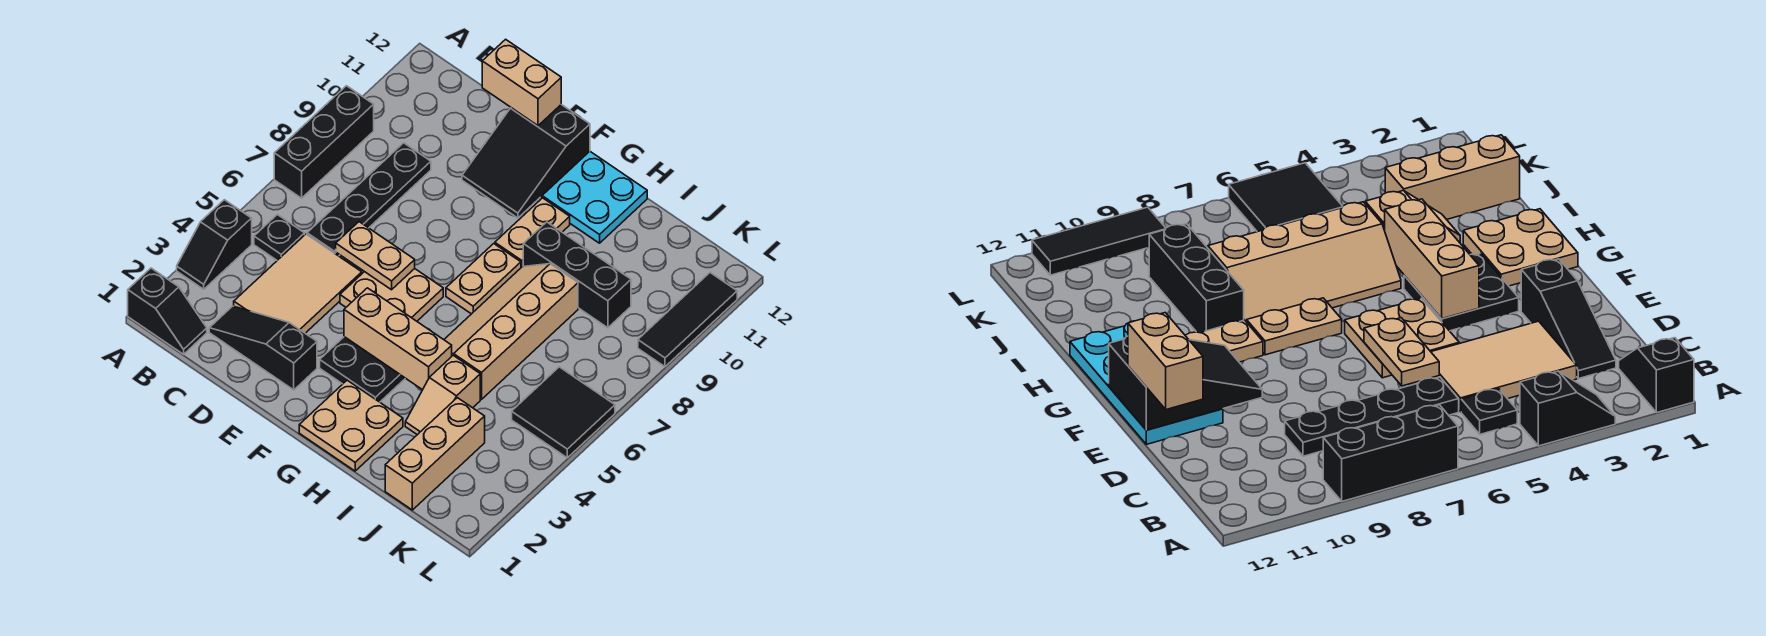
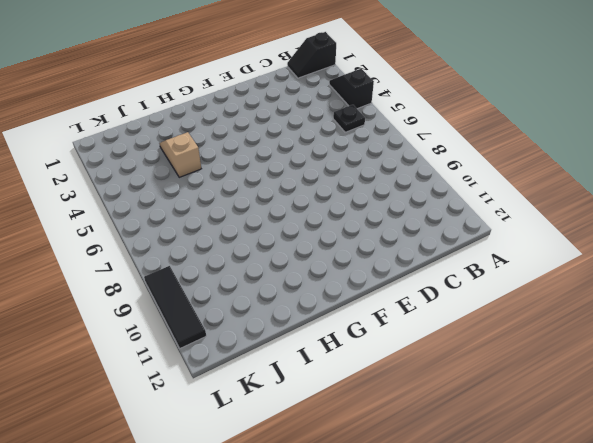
none -> black 1x3 brick [274,86,374,198]
none -> black 1x3 slope [209,306,317,390]
none -> tan 2x3 tile [234,234,362,333]

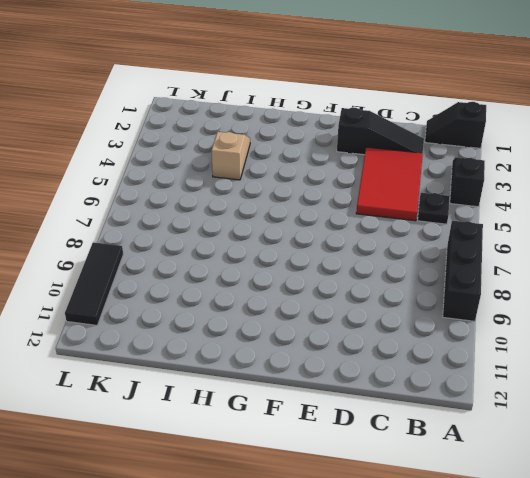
red 2x3 tile [356,147,423,221] -> tan 2x3 tile [234,234,362,333]
none -> black 1x4 plate [307,143,431,256]
none -> tan 2x2 plate [340,269,443,321]
none -> cyan 2x4 plate [537,151,647,243]

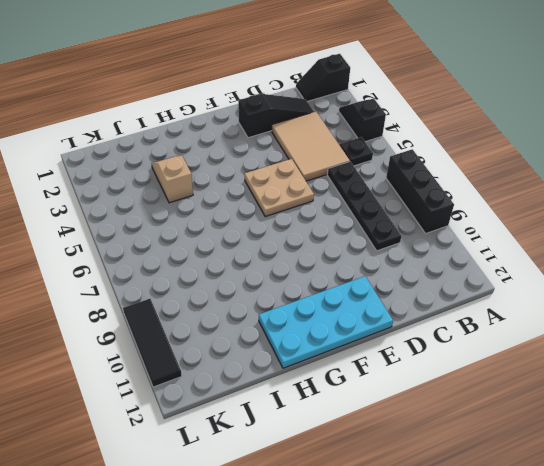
none -> black 2x2 plate [320,337,405,402]
none -> tan 2x2 plate [299,380,403,471]
none -> tan 1x2 plate [446,244,521,314]

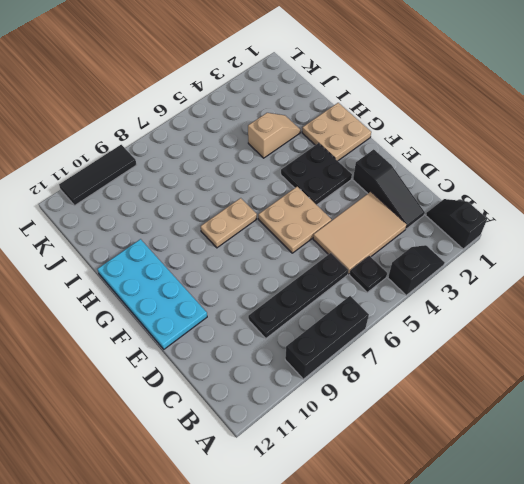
none -> tan 1x2 plate [495,198,570,267]
none -> tan 2x4 slope [444,264,578,399]
none -> black 1x3 brick [523,222,631,328]

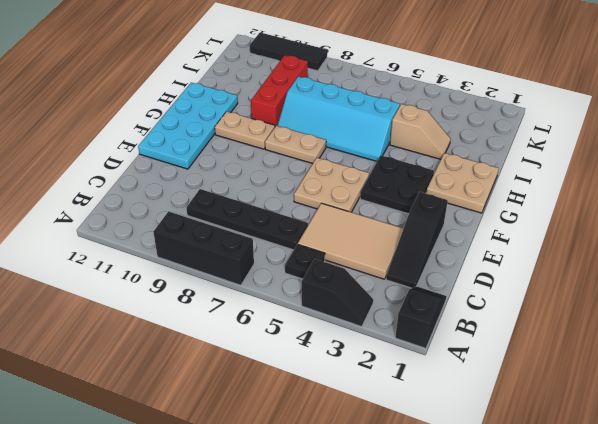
cyan 2x4 slope [278,76,400,161] -> tan 2x4 slope [444,264,578,399]
red 1x3 brick [251,55,308,126] -> black 1x3 brick [523,222,631,328]
none -> tan 1x3 brick [385,398,485,510]
none -> black 2x2 tile [512,367,615,458]
none -> tan 1x2 plate [336,222,415,290]

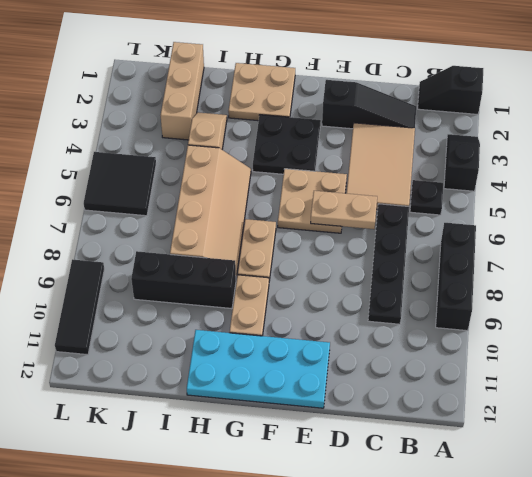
none -> black 2x3 slope [462,105,590,218]
none -> tan 1x3 brick [344,288,452,390]
none -> tan 1x2 brick [482,39,561,126]

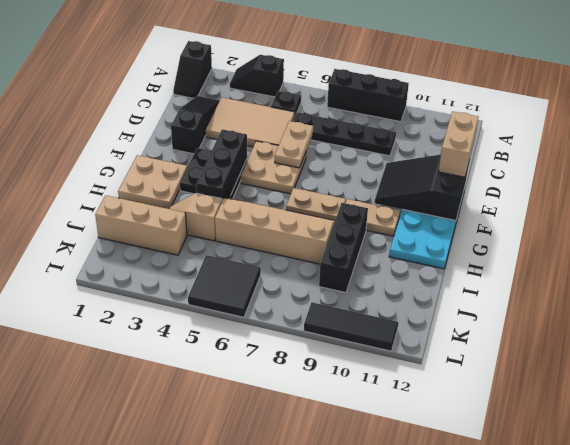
black 1x3 brick [196,129,247,201] -> tan 1x3 brick [344,288,452,390]

